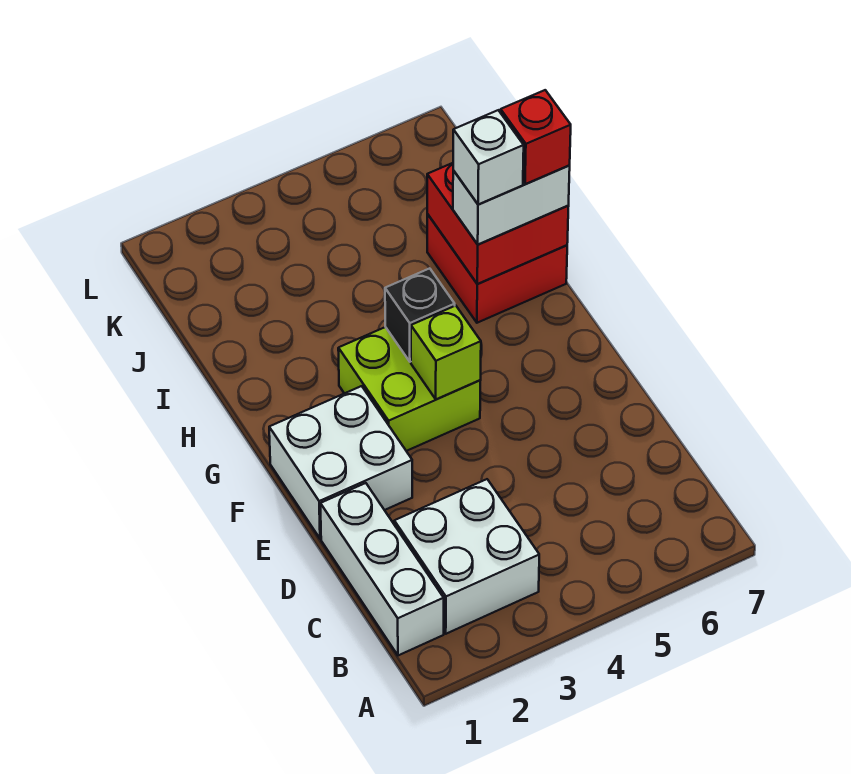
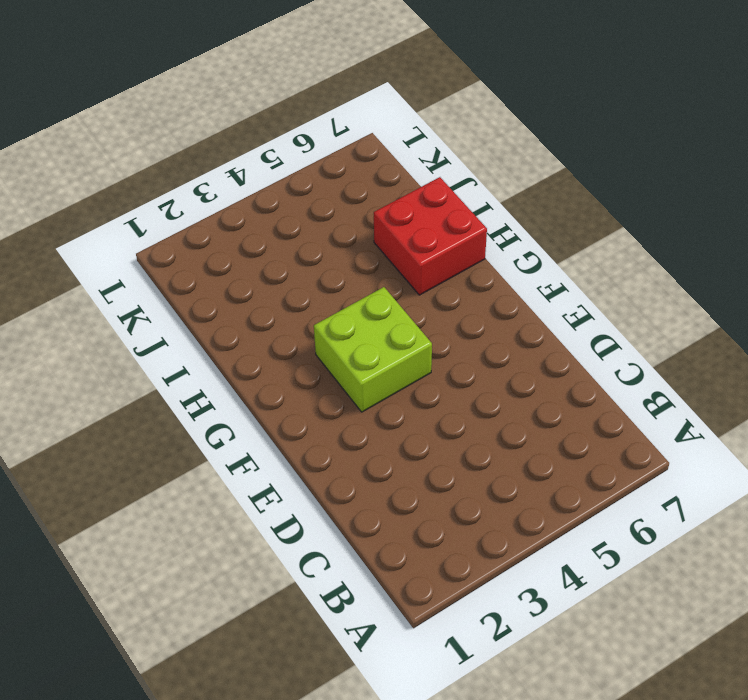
none -> white 1x3 brick [320,483,444,655]
none -> white 2x2 brick [394,479,539,634]

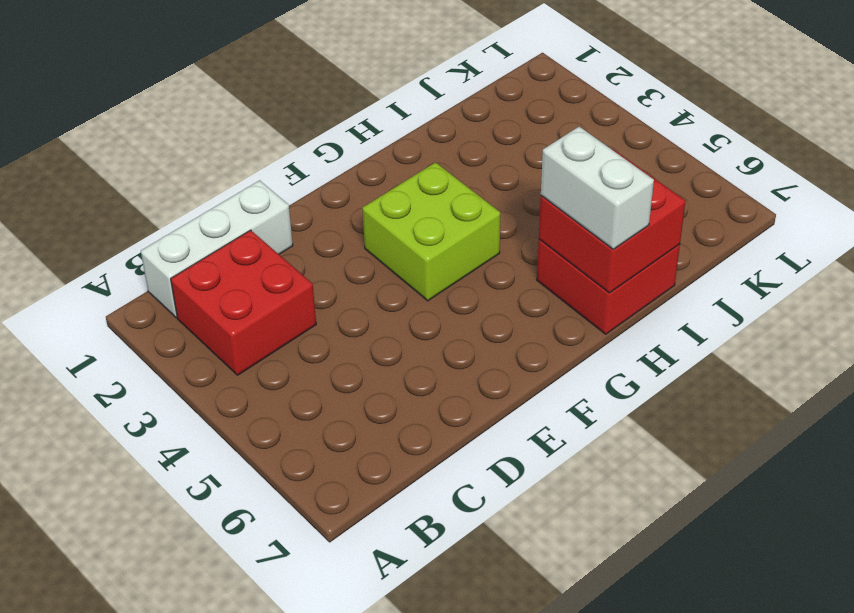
red 2x2 brick [171,230,316,375] -> white 2x2 brick [394,479,539,634]
none -> white 2x2 brick [269,386,412,539]
none -> lime 1x1 brick [411,305,481,399]

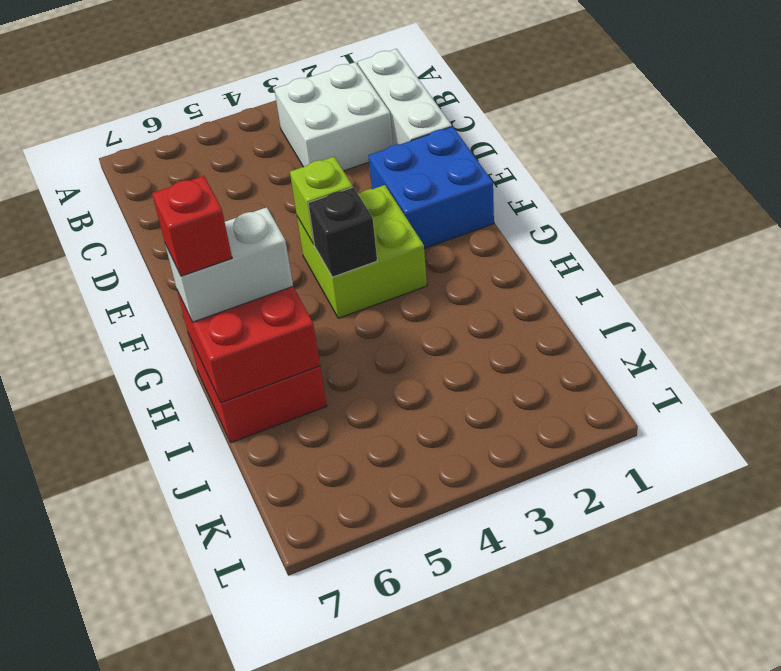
blue 2x2 brick [368,126,494,249] -> white 2x2 brick [269,386,412,539]
none -> white 1x1 brick [453,110,524,205]

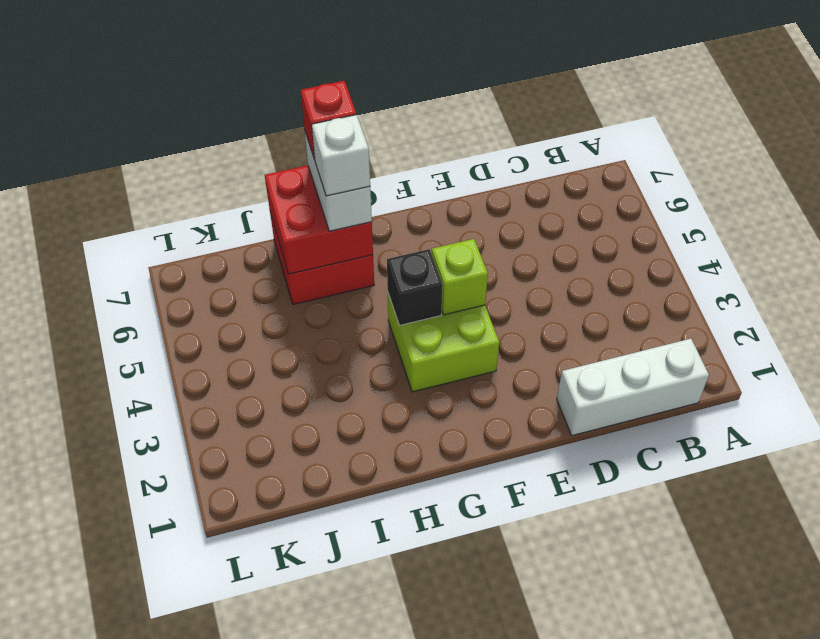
none -> white 2x2 brick [394,479,539,634]
none -> white 2x2 brick [269,386,412,539]

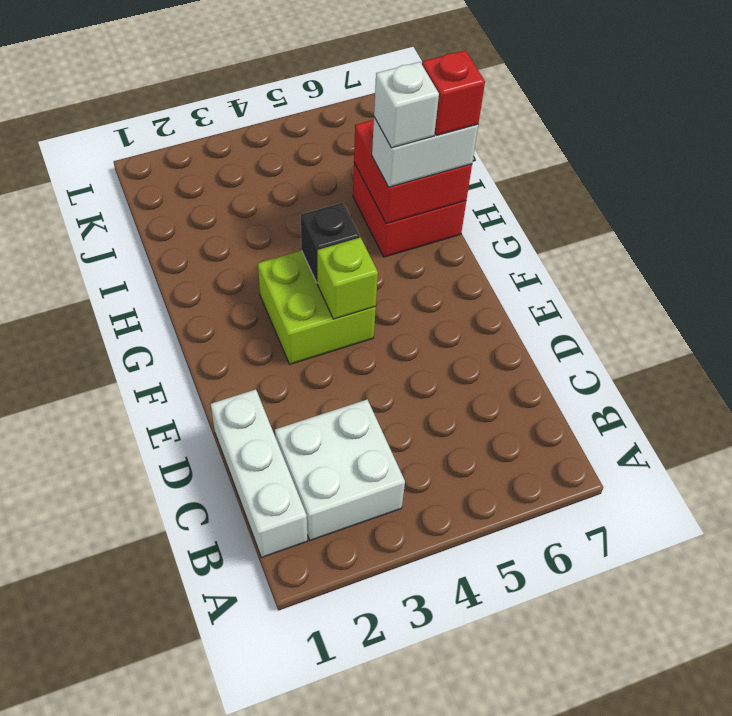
none -> white 2x2 brick [269,386,412,539]

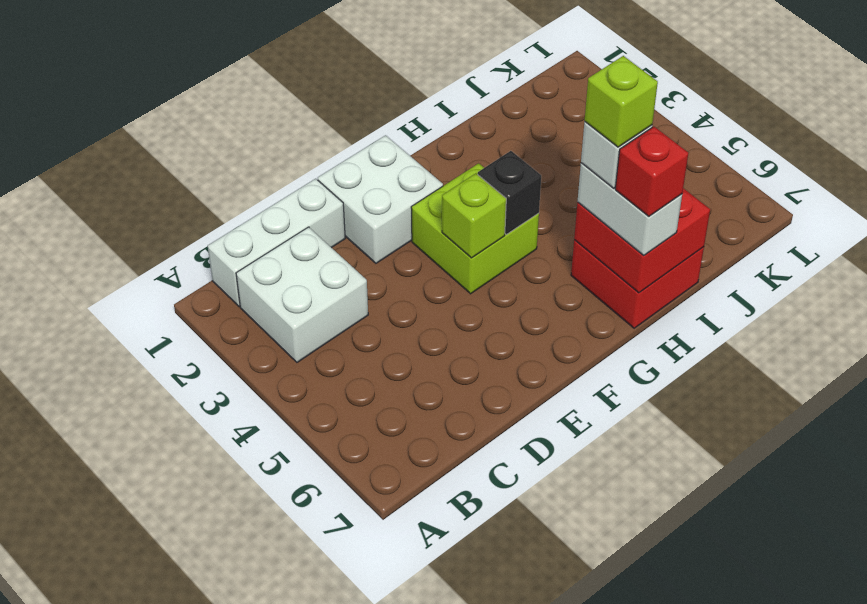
lime 1x1 brick [585,56,658,147] -> none

